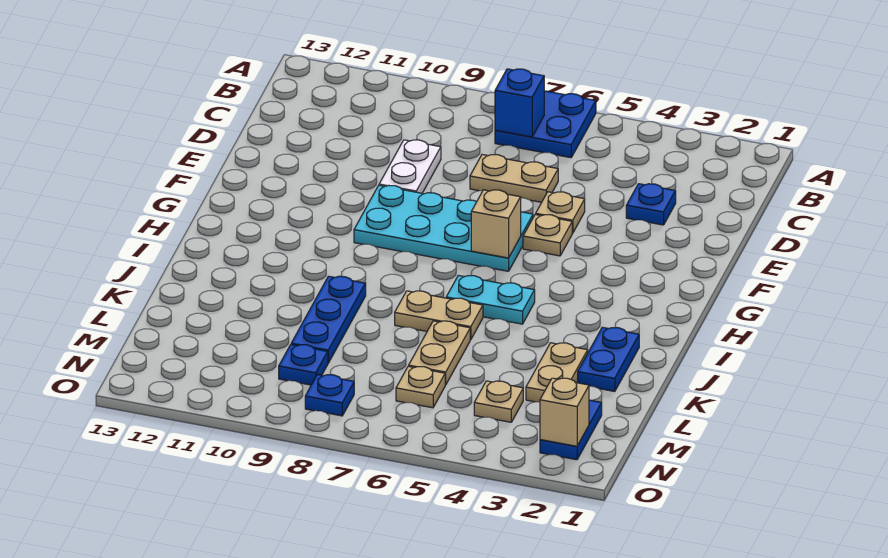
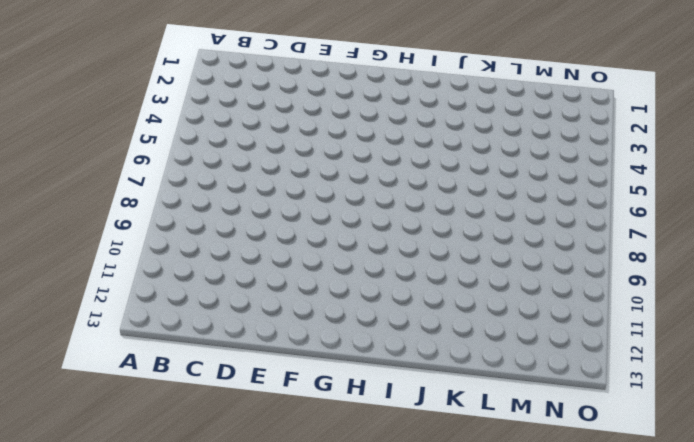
none -> blue 2x2 plate [495,91,596,158]
none -> blue 1x1 plate [626,184,676,225]
none -> tan 1x2 plate [470,155,558,202]

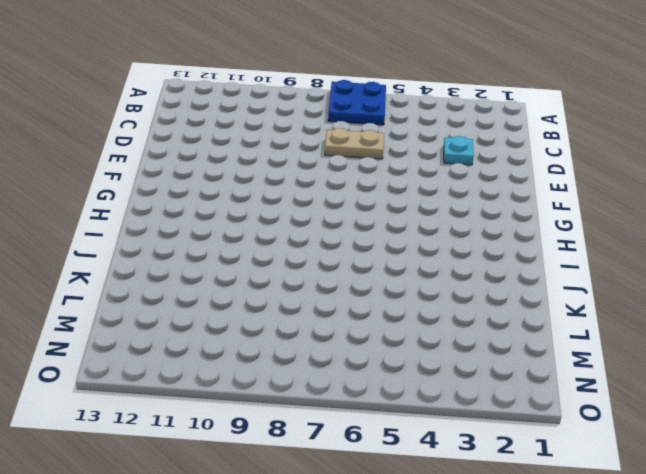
cyan 1x1 plate [443,136,474,165] -> blue 1x1 plate [626,184,676,225]
none -> white 1x2 plate [379,140,441,193]
none -> tan 1x1 plate [536,192,585,233]
none -> tan 1x1 plate [523,215,572,256]

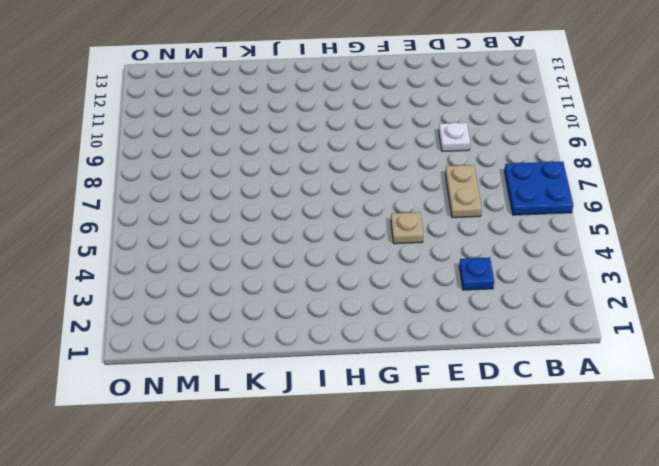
white 1x1 plate [439,122,470,152] -> white 1x2 plate [379,140,441,193]
none -> tan 1x1 plate [536,192,585,233]
none -> cyan 2x4 plate [354,185,533,271]
none -> cyan 1x2 plate [446,275,535,324]

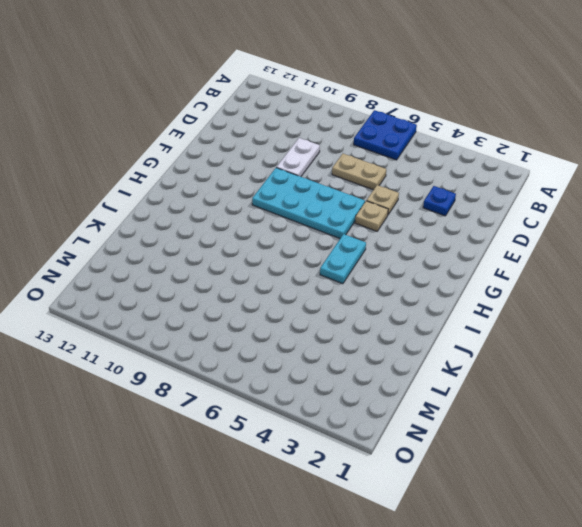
cyan 1x2 plate [320,234,366,284] -> cyan 1x2 plate turned to [446,275,535,324]
none -> blue 1x2 plate [578,327,639,392]
none -> tan 1x2 plate [395,291,483,340]
none -> blue 1x3 plate [291,276,366,363]

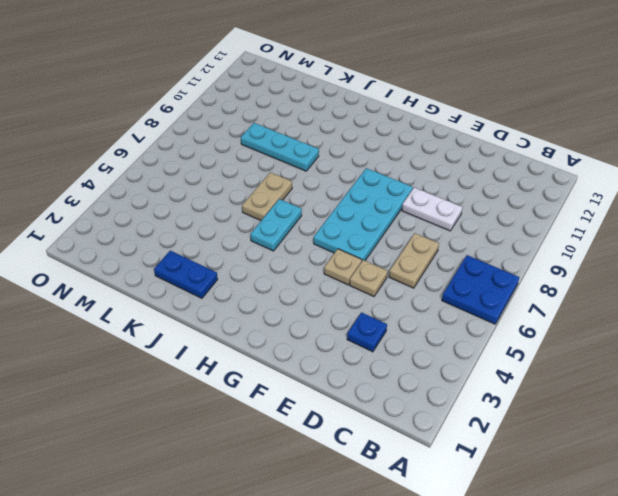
cyan 1x3 plate [241,123,319,171] -> blue 1x3 plate [291,276,366,363]
none -> tan 1x2 plate [526,343,588,402]
none -> tan 1x2 plate [409,321,470,385]
none -> blue 1x2 plate [540,400,602,460]

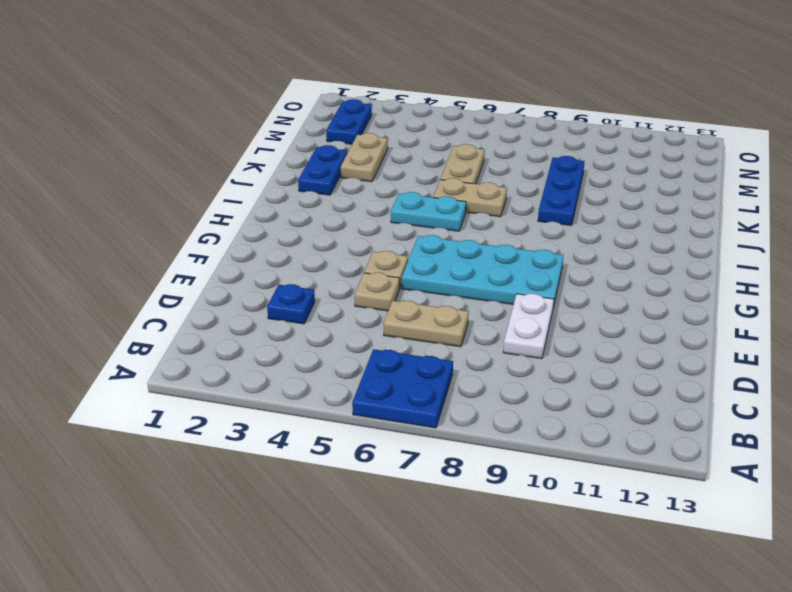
none -> tan 1x1 plate [474,381,523,422]
none -> tan 1x1 plate [396,366,445,408]
none -> blue 1x1 plate [279,345,328,385]

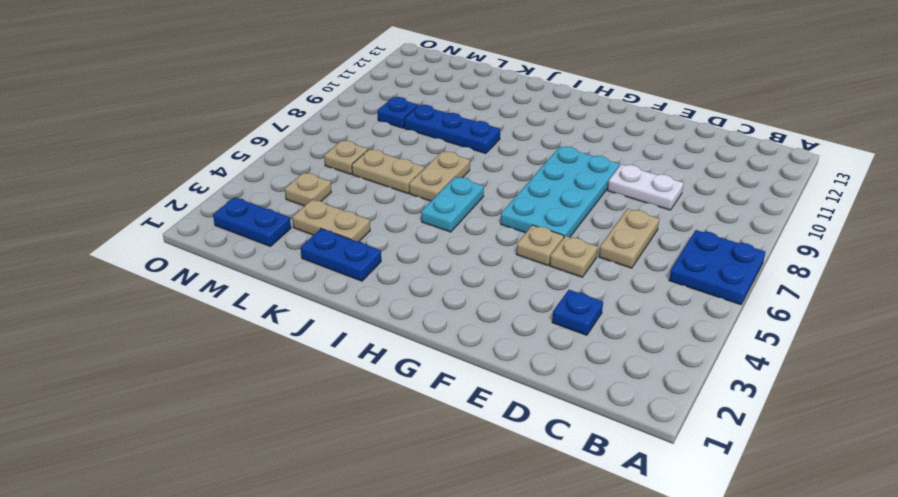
none -> blue 1x1 plate [305,375,354,416]
none -> blue 1x1 brick [495,69,544,137]
none -> tan 1x1 brick [471,190,521,258]

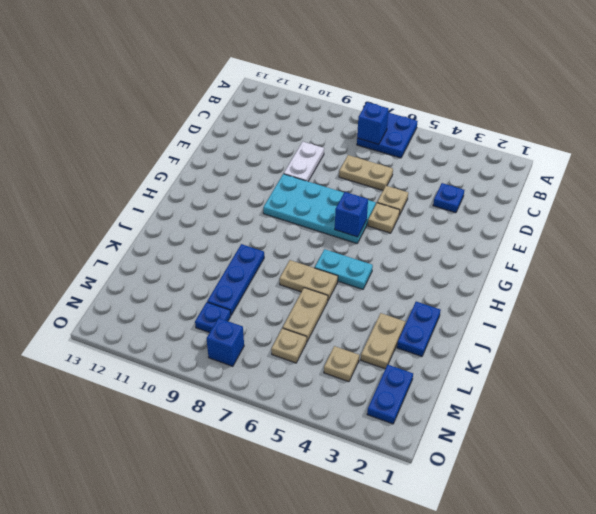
blue 1x1 brick [335,192,368,237] -> tan 1x1 brick [471,190,521,258]
blue 1x1 brick [206,318,244,366] -> blue 1x1 plate [305,375,354,416]
none -> tan 1x1 brick [540,378,589,446]

